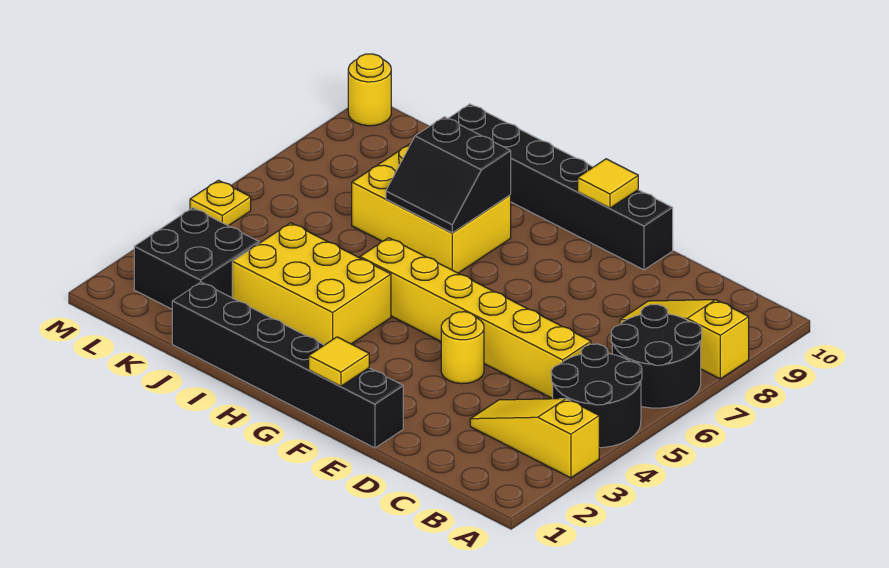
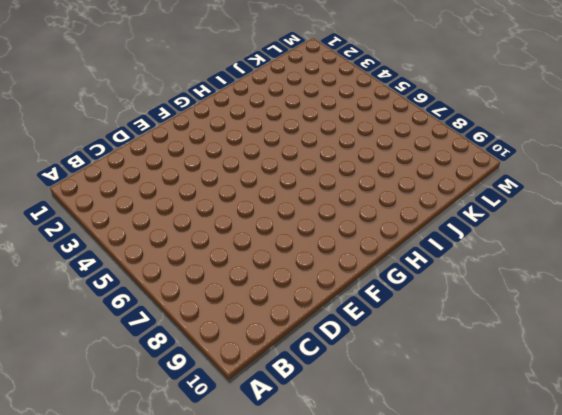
none -> yellow 1x3 slope [470,399,599,478]
none -> black 2x2 round brick [551,344,642,448]
none -> black 2x2 round brick [611,305,702,408]

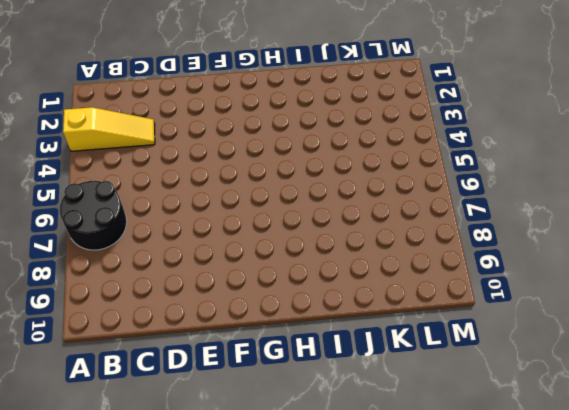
none -> black 2x2 round brick [551,344,642,448]
none -> yellow 1x3 slope [620,300,749,379]
none -> yellow 1x6 brick [360,238,591,399]

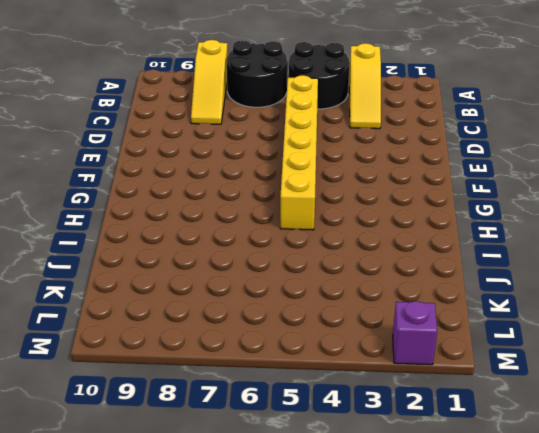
purple 1x1 brick [393,301,437,365] -> none
none -> black 1x6 brick [172,282,403,448]
none -> yellow 1x1 round brick [441,312,484,384]
none -> black 1x6 brick [448,104,673,270]

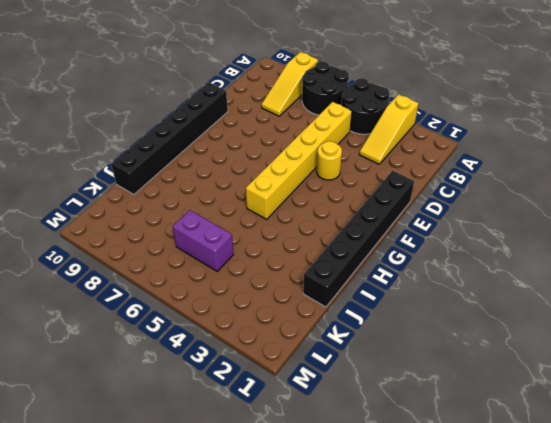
purple 1x2 brick [173,210,234,271] -> none
none -> yellow 2x3 brick [232,223,391,345]
none -> yellow 2x3 brick [352,144,511,273]
none -> black 2x2 brick [134,208,259,309]

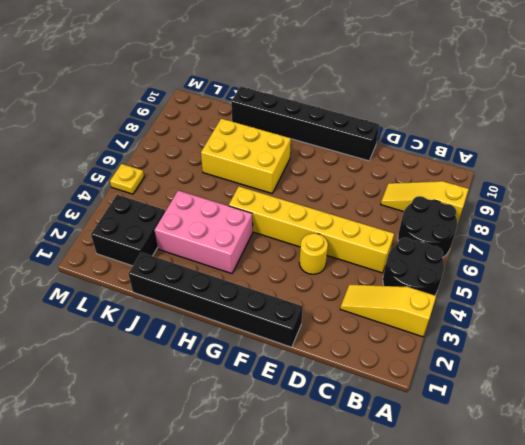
pink 2x3 brick [155,191,253,274] -> yellow 2x3 brick [232,223,391,345]
none -> yellow 1x1 round brick [348,54,391,126]
none -> yellow 1x1 tile [309,337,369,386]
none -> yellow 1x1 tile [578,159,638,208]

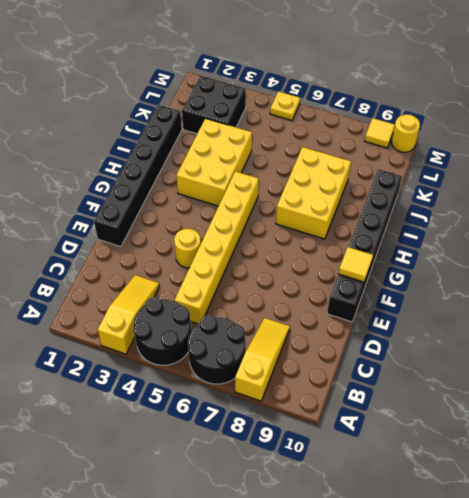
yellow 1x1 tile [365,118,395,148] -> yellow 1x1 tile moved to [309,337,369,386]
none -> black 2x2 slope [386,117,511,233]

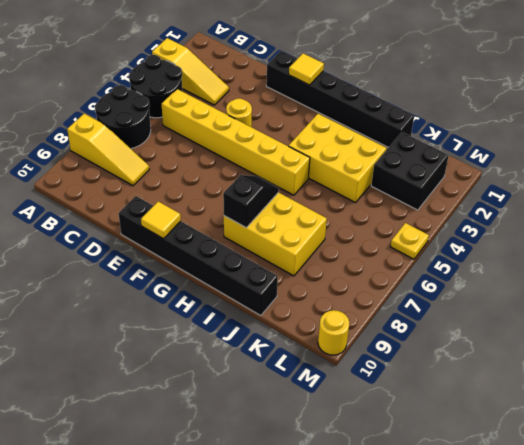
black 1x2 slope [223,175,279,228] -> black 2x2 slope [386,117,511,233]

